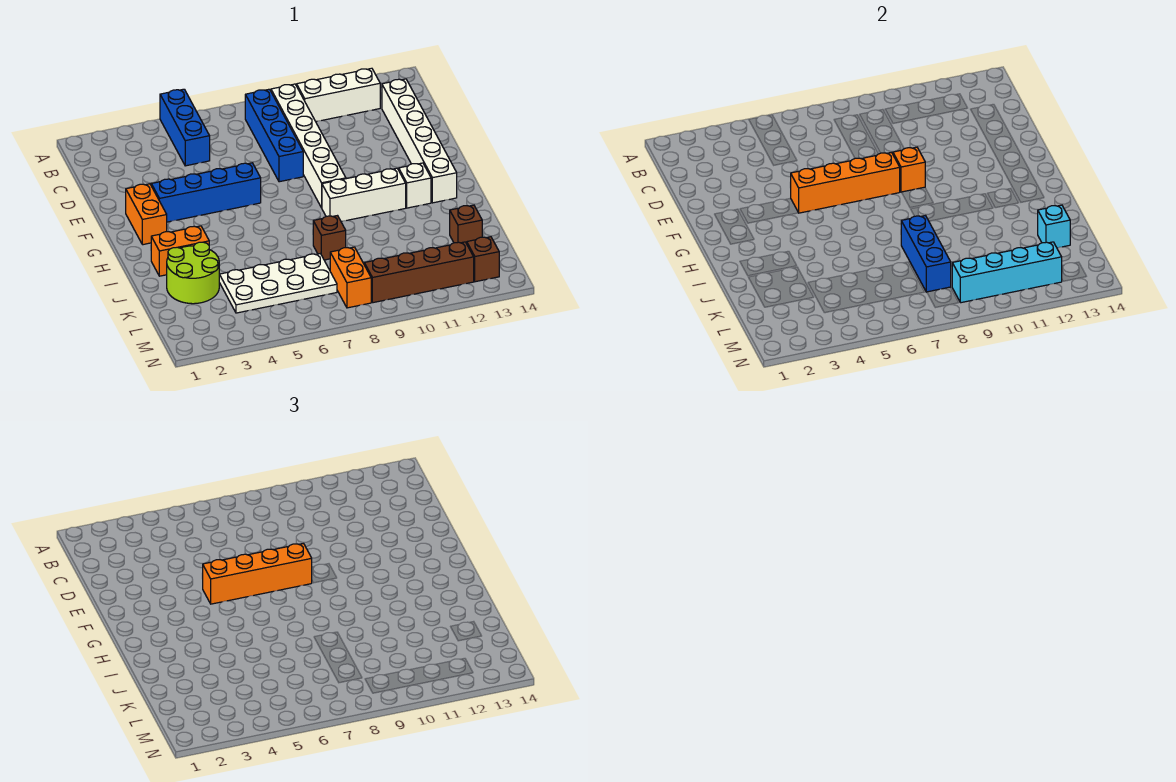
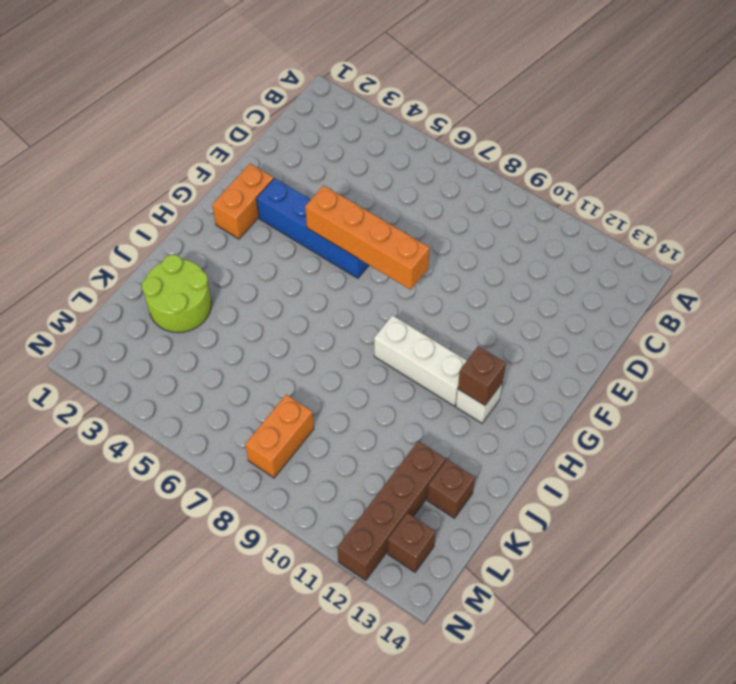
brown 1x1 brick [458,346,506,405] -> brown 1x1 brick moved to [313,216,346,260]
brown 1x4 brick [337,441,446,580] -> brown 1x4 brick turned to [364,242,474,303]
none -> blue 1x3 brick [160,89,210,166]
none -> blue 1x4 brick [245,89,303,182]
none -> white 1x6 brick [271,84,346,208]

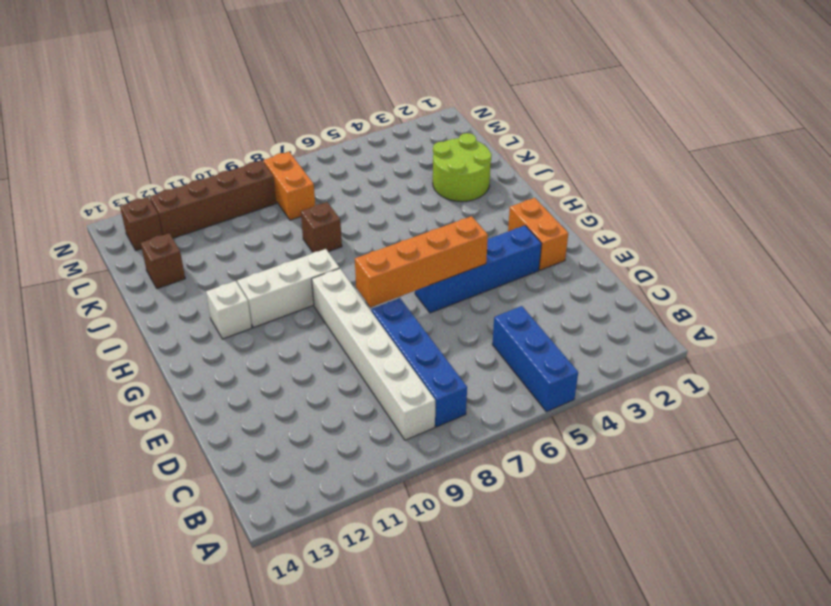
none -> white 1x3 brick [297,68,380,122]
none -> white 1x6 brick [382,79,457,203]
none -> orange 1x2 brick [151,226,209,276]

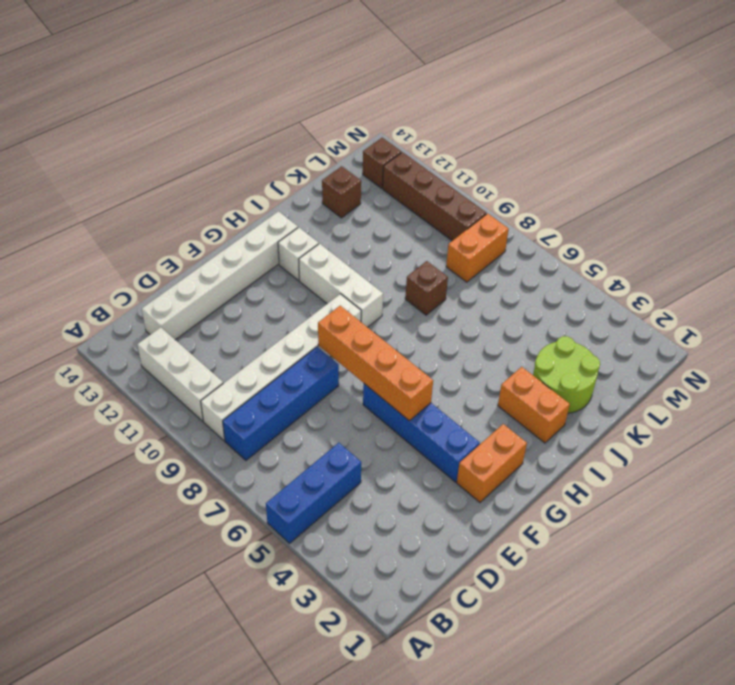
none -> white 2x4 plate [219,254,337,313]
none -> orange 1x1 brick [893,147,925,192]
none -> blue 1x3 brick [901,216,951,292]

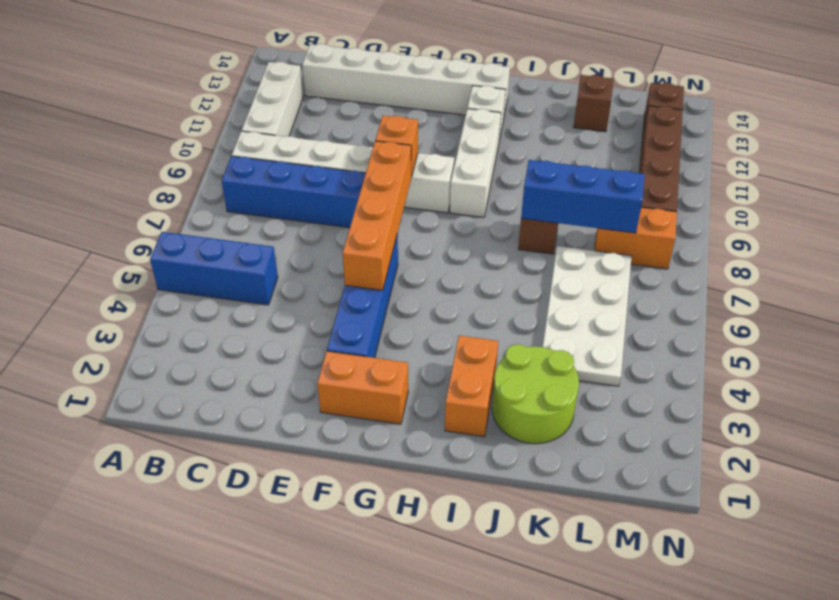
none -> cyan 1x1 brick [1038,205,1070,248]
none -> cyan 1x4 brick [952,242,1062,303]
none -> orange 1x4 brick [202,543,312,604]

